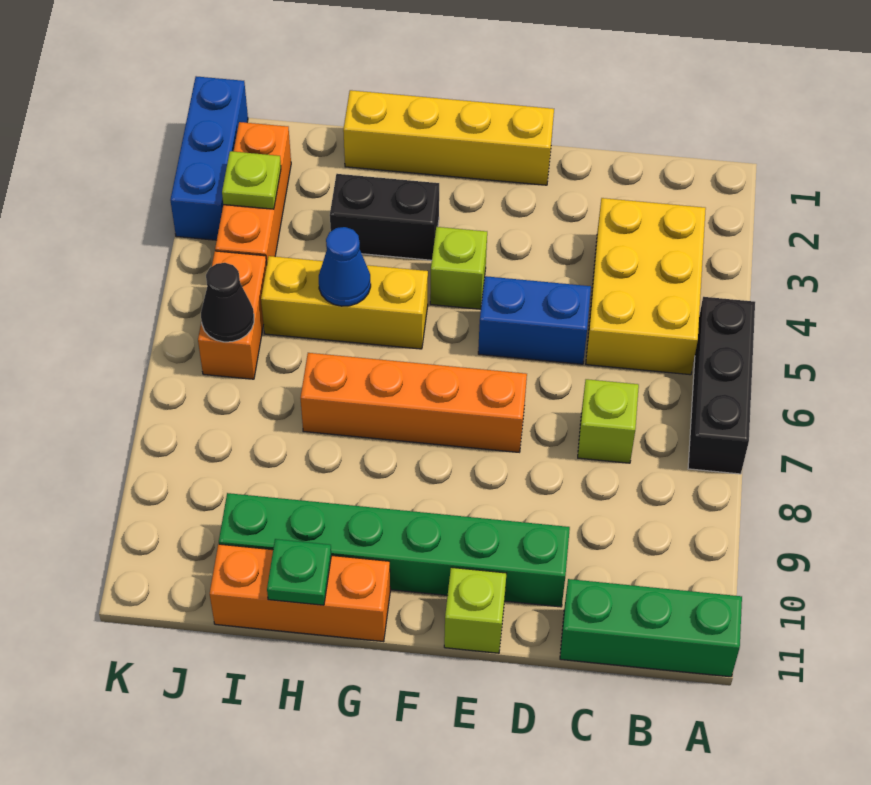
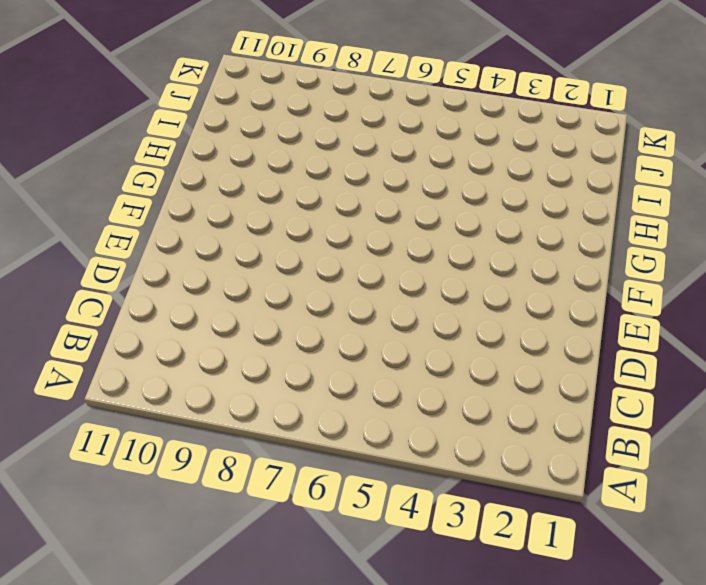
none -> black 1x3 brick [688,297,755,474]
none -> green 1x3 brick [560,579,742,677]
none -> yellow 2x3 brick [586,198,706,375]

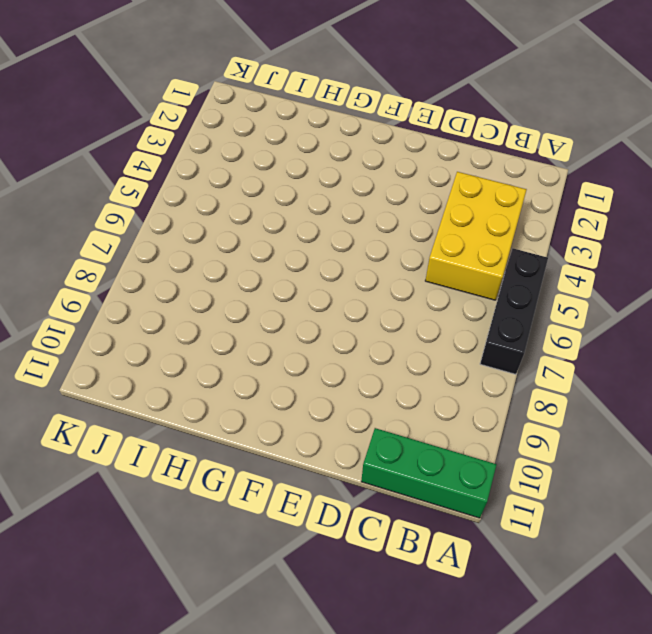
none -> lime 1x1 brick [578,379,639,463]
none -> blue 1x2 brick [478,276,591,364]
none -> green 1x6 brick [219,493,570,607]

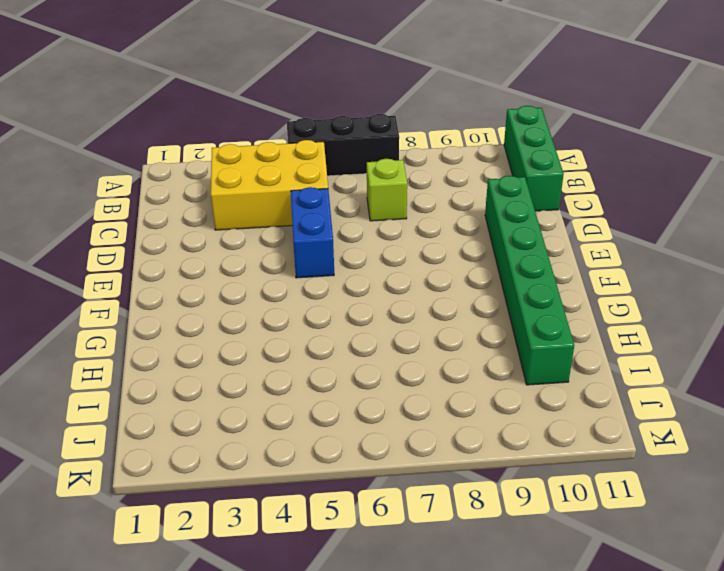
none -> yellow 1x4 brick [343,90,554,185]
none -> orange 1x4 brick [301,353,527,452]
none -> lime 1x1 brick [444,567,507,653]

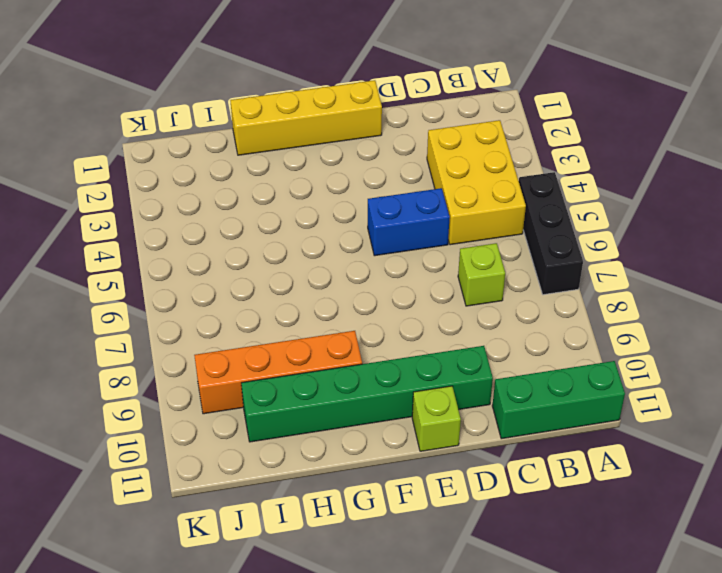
orange 1x4 brick [194,331,362,414] -> orange 1x4 brick moved to [301,353,527,452]
none -> lime 1x1 brick [430,227,487,309]
none -> black 1x2 brick [330,174,439,260]
none -> yellow 1x3 brick [261,256,428,349]

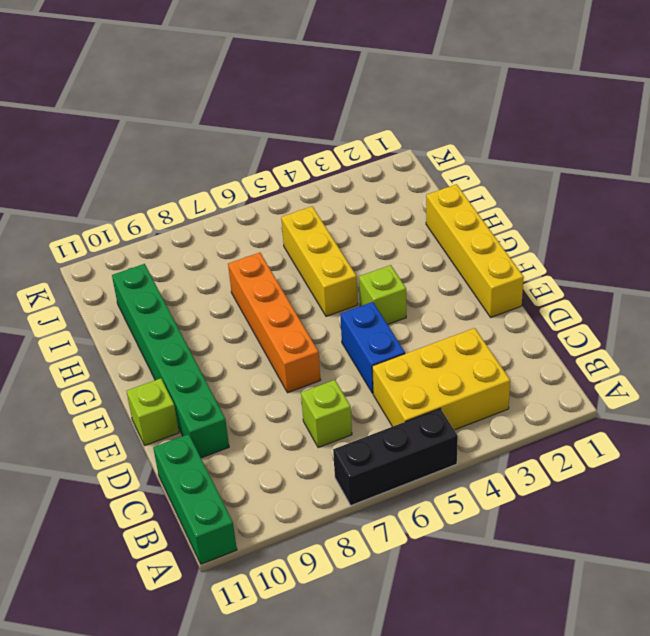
none -> black 1x2 brick [330,174,439,260]
none -> orange 1x3 brick [210,544,390,641]
none -> orange 1x3 brick [215,122,291,262]

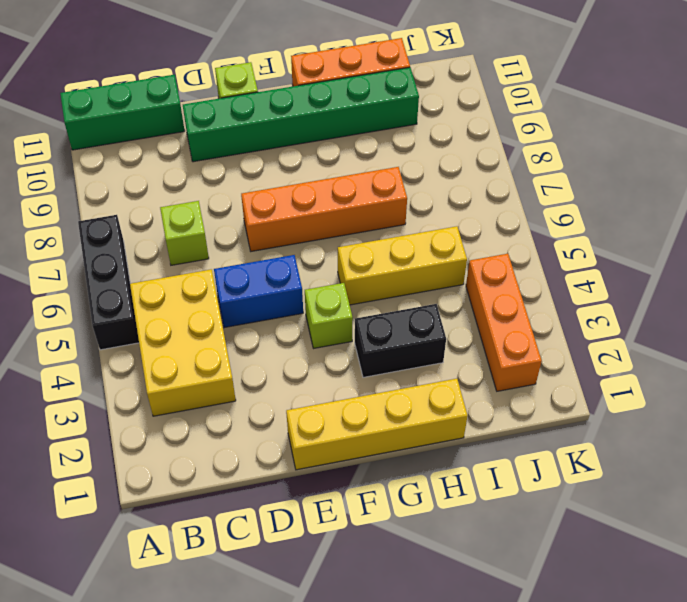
none -> orange 1x2 brick [198,251,267,379]
none -> blue 1x3 brick [170,76,248,240]
none -> blue 1x1 cone [319,227,371,306]

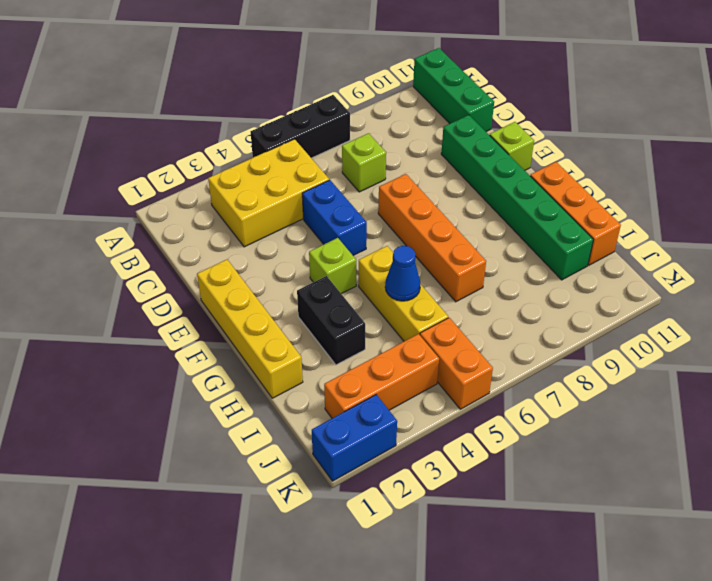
orange 1x2 brick [420,318,493,409] -> orange 1x2 brick turned to [198,251,267,379]
blue 1x2 brick [312,394,397,481] -> blue 1x3 brick [170,76,248,240]
none -> green 1x1 plate [267,539,331,605]
none -> lime 1x1 plate [222,151,281,209]
none -> black 1x1 cone [201,263,254,342]

